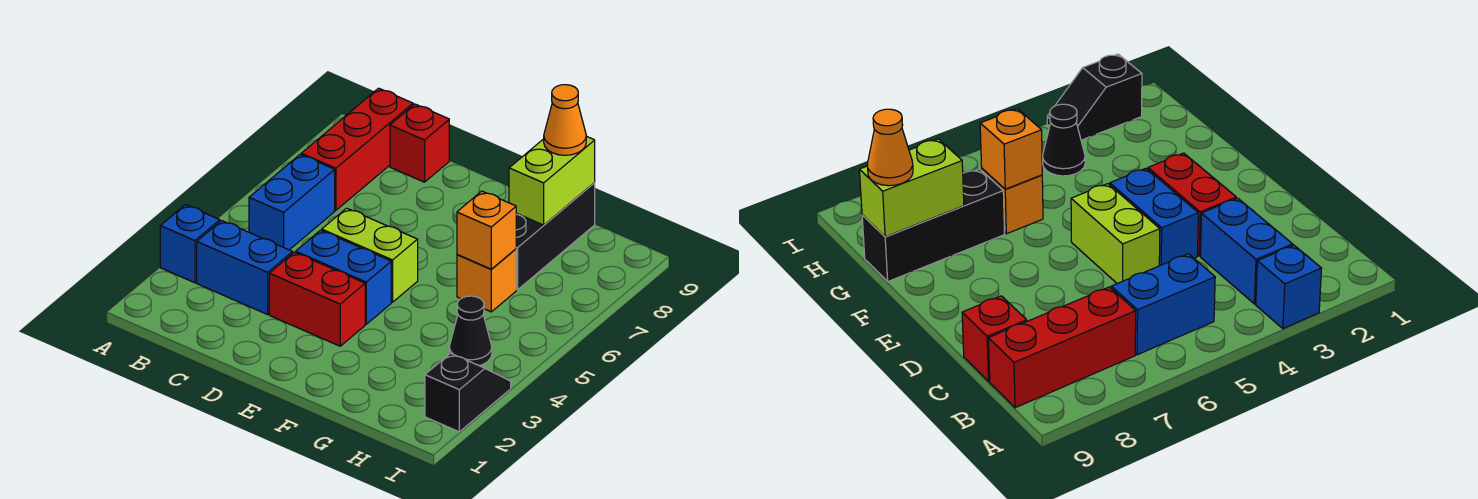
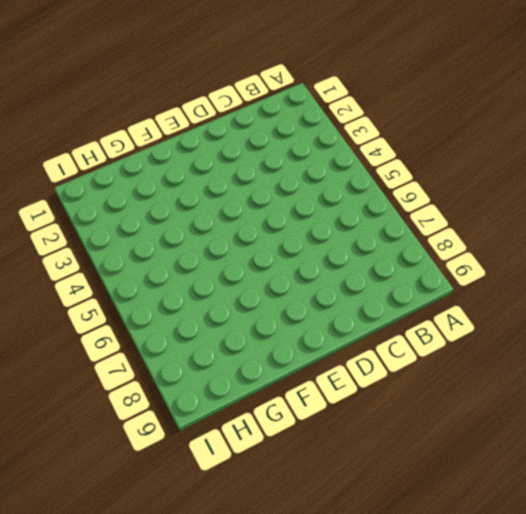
none -> blue 1x1 brick [160,205,220,283]
none -> blue 1x2 brick [197,221,293,314]
none -> blue 1x2 brick [249,154,335,250]

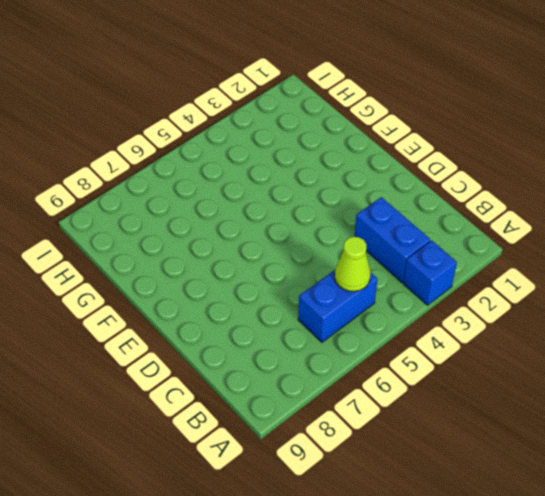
lime 1x1 cone [335,237,371,291] -> none
none -> red 1x3 brick [301,88,413,210]
none -> red 1x1 brick [390,104,449,182]
none -> red 1x2 brick [269,252,365,346]

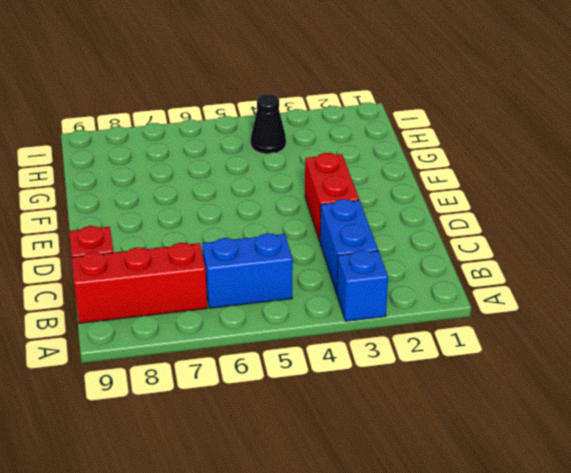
none -> blue 1x2 brick [296,230,391,324]
none -> lime 1x2 brick [322,208,418,302]
none -> orange 1x1 brick [457,249,516,312]

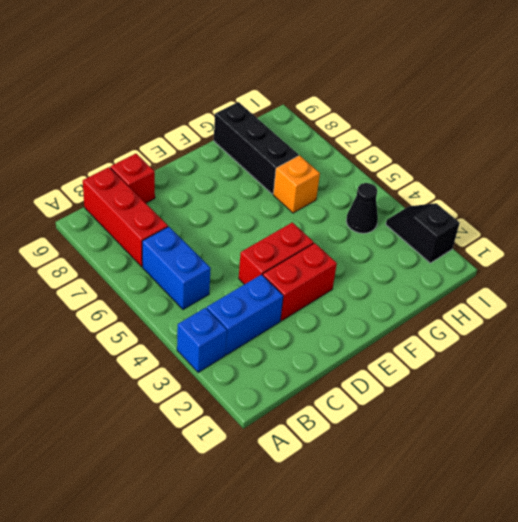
red 1x2 brick [239,222,314,285] -> blue 1x2 brick [296,230,391,324]
none -> lime 1x2 brick [322,208,418,302]
none -> orange 1x1 brick [457,191,516,269]
none -> lime 1x2 brick [509,136,595,225]

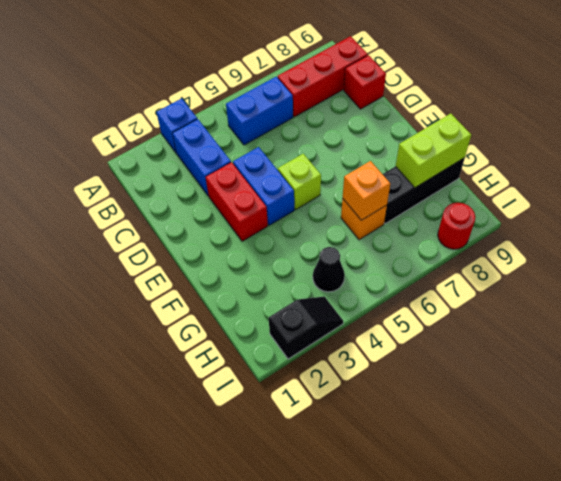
lime 1x1 brick [278,154,321,209] -> lime 1x2 brick [322,208,418,302]
red 1x1 round brick [438,203,475,249] -> none
none -> orange 1x1 cone [544,85,586,155]

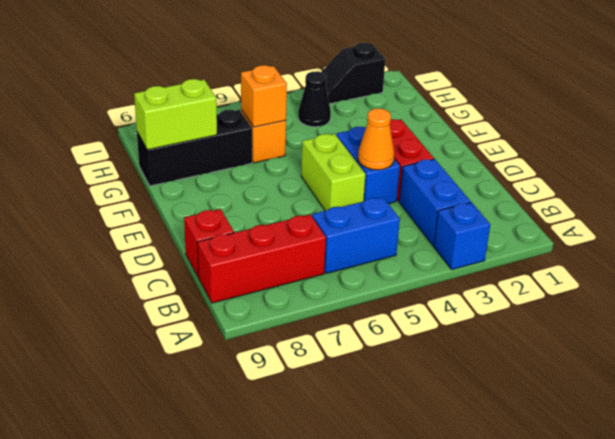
orange 1x1 cone [358,108,394,170] -> orange 1x1 cone moved to [544,85,586,155]

